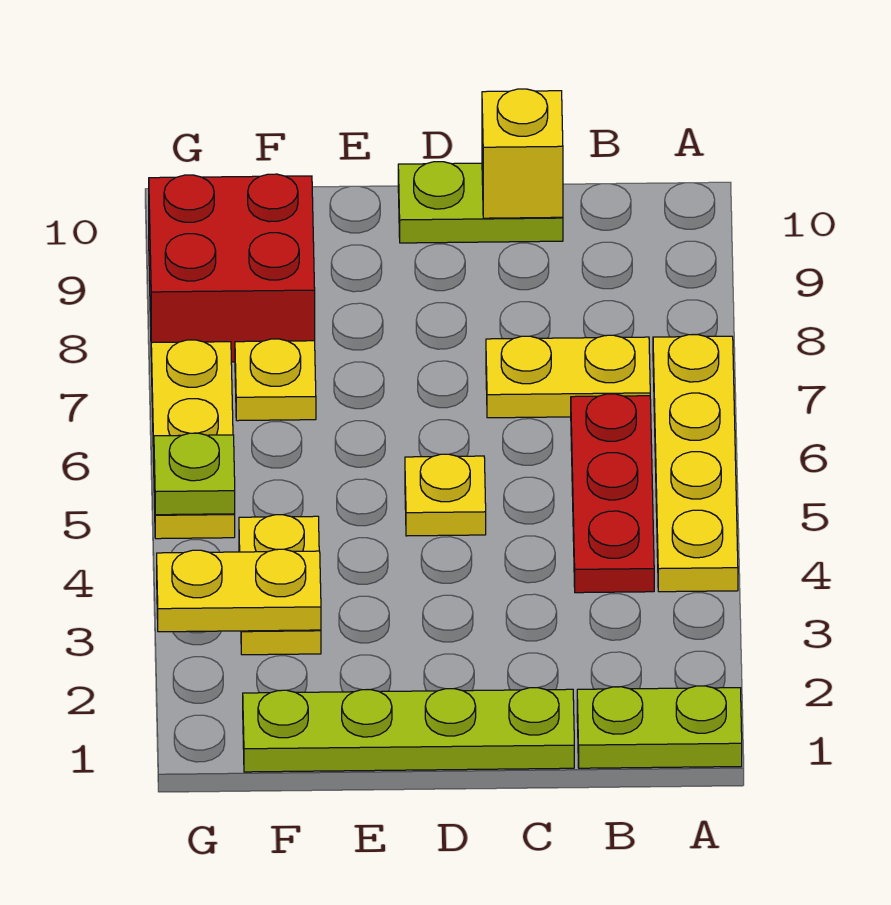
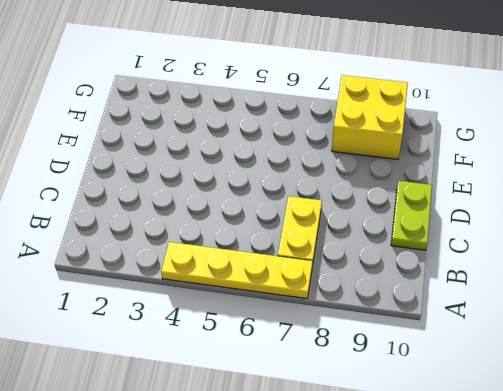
yellow 2x2 brick [332,75,408,159] -> red 2x2 brick [149,174,315,362]
none -> lime 1x2 plate [577,686,742,768]
none -> red 1x3 plate [571,394,654,593]
none -> lime 1x4 plate [243,688,574,772]

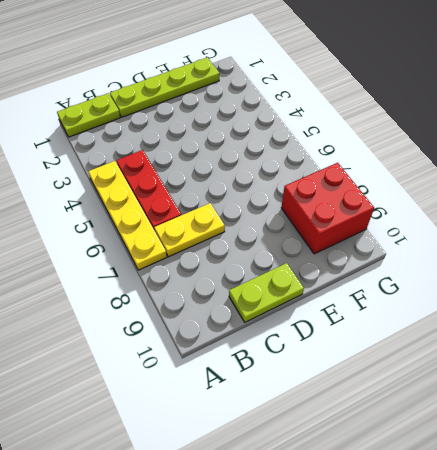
none -> yellow 1x1 plate [405,454,486,536]
none -> yellow 1x2 plate [239,515,321,655]
none -> yellow 1x1 plate [235,339,316,421]

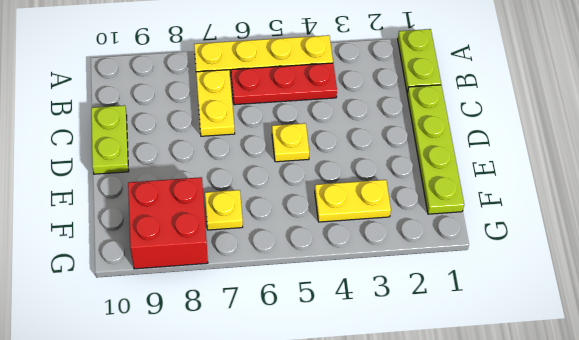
none -> yellow 1x3 plate [151,340,235,539]
none -> yellow 1x1 brick [482,89,563,218]
none -> yellow 1x2 plate [157,549,321,632]

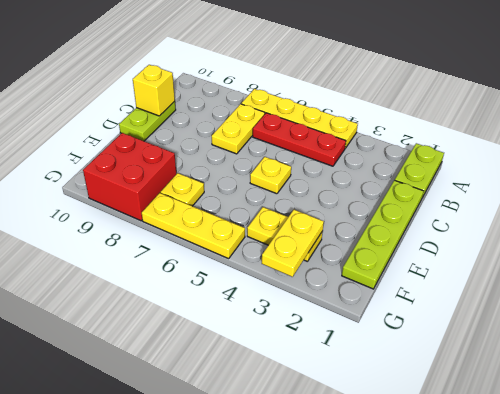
none -> lime 1x1 plate [154,433,235,515]

